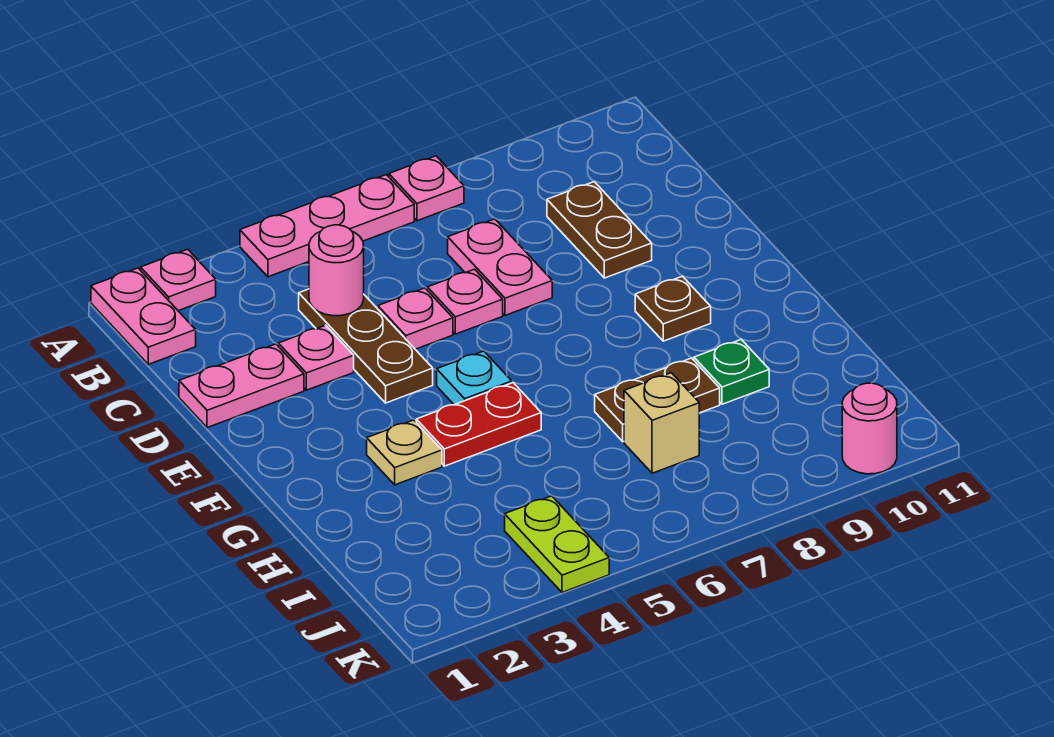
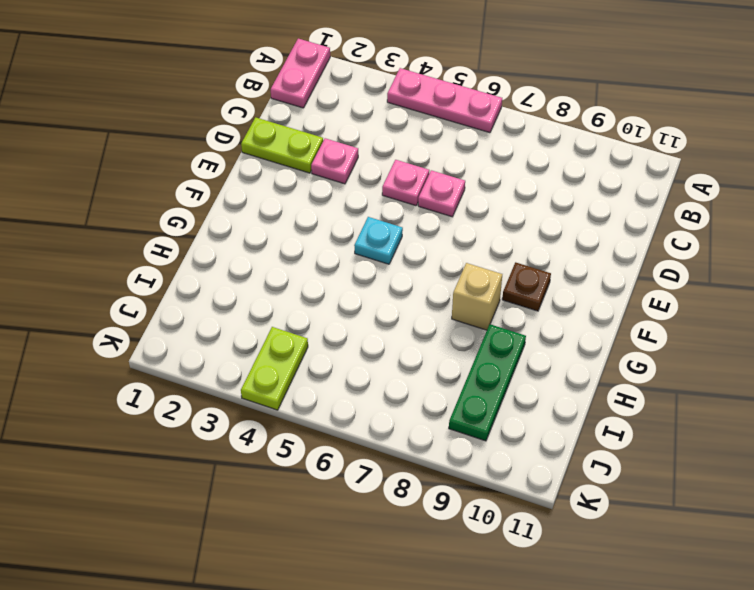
lime 1x2 plate [241,117,323,173] -> pink 1x2 plate [179,344,304,428]
tan 1x1 brick [452,263,502,330] -> tan 1x1 brick moved to [624,373,699,473]
green 1x3 plate [449,324,526,441] -> green 1x1 plate [694,340,769,404]
none -> pink 1x1 plate [141,249,216,311]
none -> pink 1x1 plate [389,156,464,221]
none -> brown 1x3 plate [299,289,433,403]

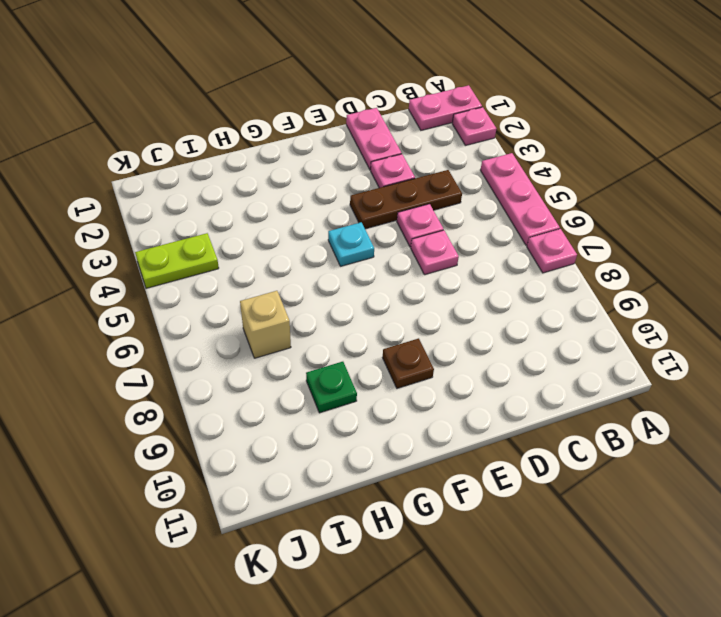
none -> pink 1x2 plate [448,219,552,315]
none -> brown 1x2 plate [547,182,652,278]
none -> tan 1x1 plate [367,420,442,485]

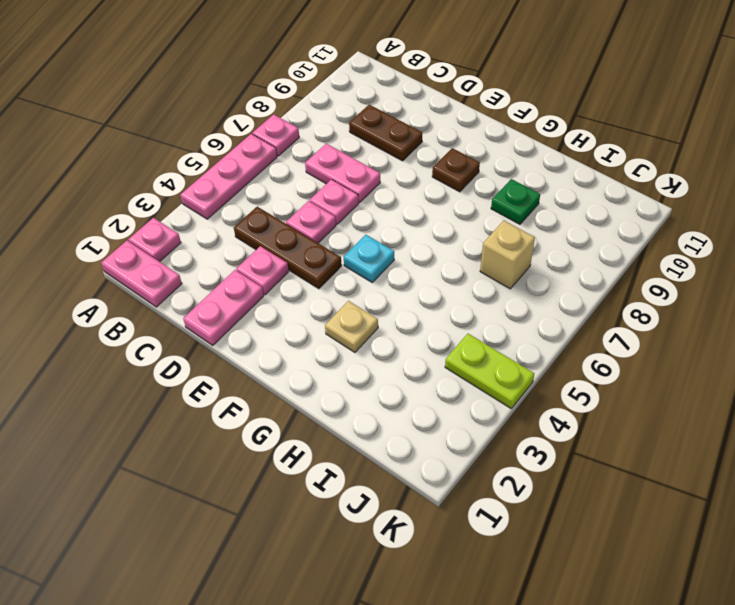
none -> red 1x2 plate [416,383,541,466]
none -> brown 1x2 plate [595,358,720,442]
none -> pink 1x1 round brick [842,383,897,474]

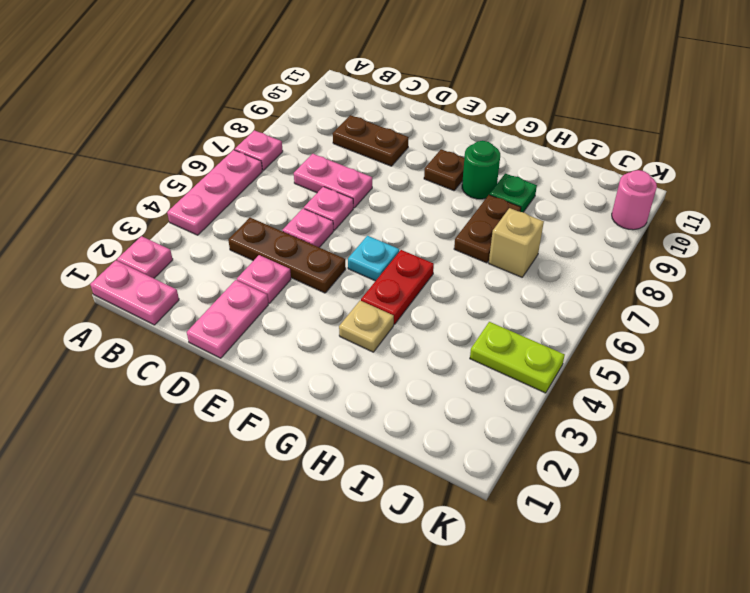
green 1x1 round brick [462,141,500,199] -> none
none -> pink 1x1 round brick [309,225,364,316]

